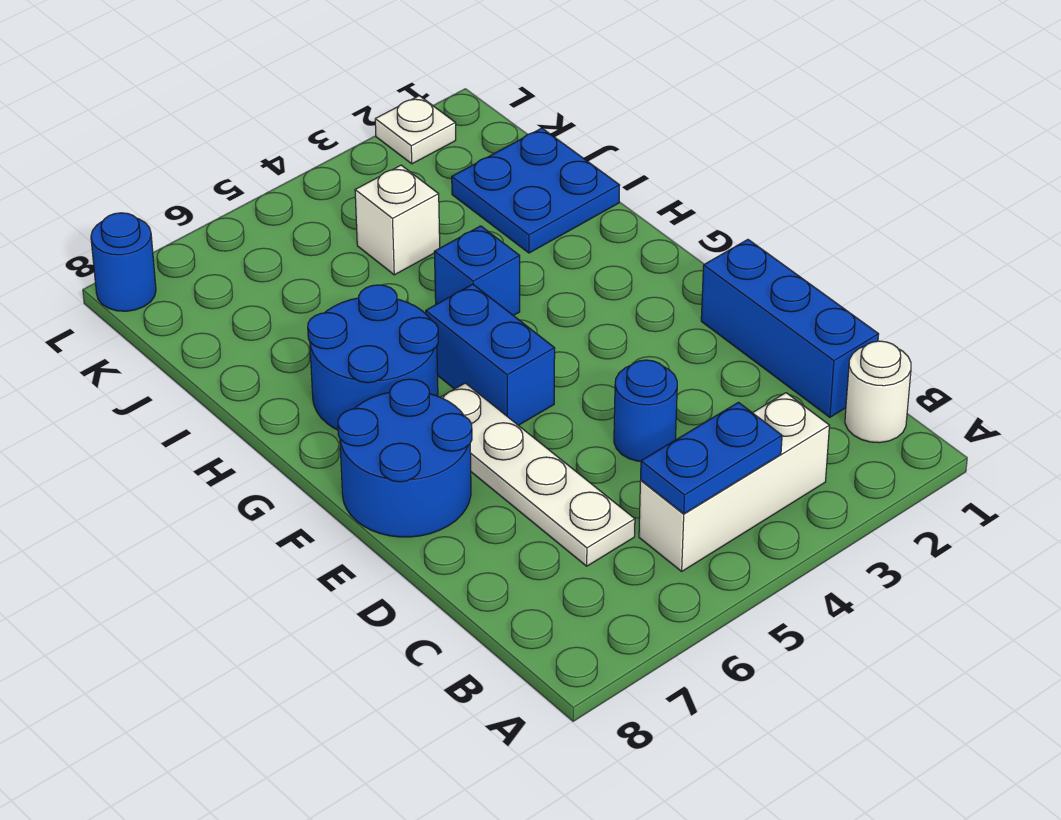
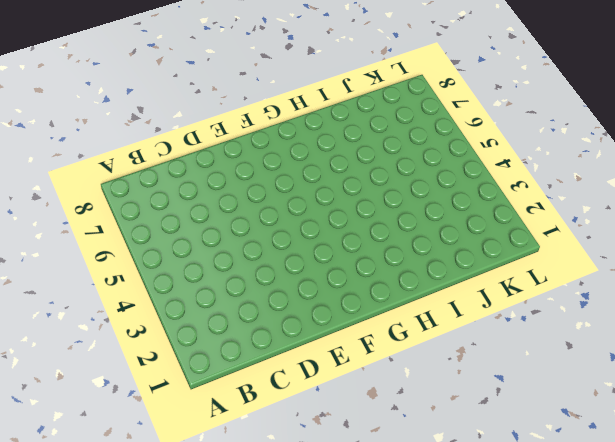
none -> white 1x1 round brick [845,341,911,443]
none -> white 1x3 brick [639,393,830,571]
none -> blue 1x3 brick [701,240,879,417]

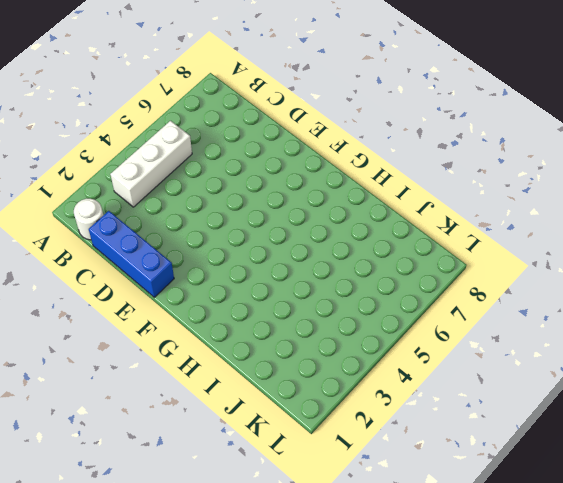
none -> white 1x4 plate [441,383,635,566]
none -> blue 1x1 round brick [614,360,677,461]
none -> blue 2x2 round brick [338,379,472,537]

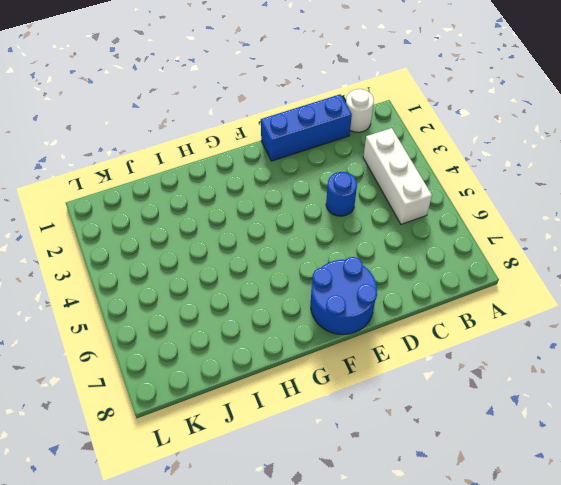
none -> white 1x4 plate [441,383,635,566]
none -> blue 1x2 brick [426,284,555,425]
none -> blue 2x2 round brick [308,285,438,430]

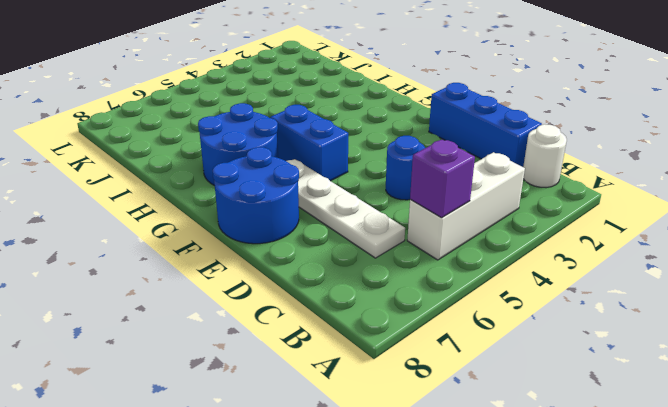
purple 1x1 brick [410,139,475,218] -> blue 1x2 plate [641,402,782,514]
none -> blue 1x1 brick [434,226,520,316]
none -> blue 2x2 plate [452,128,620,253]
none -> white 1x1 brick [355,165,440,275]

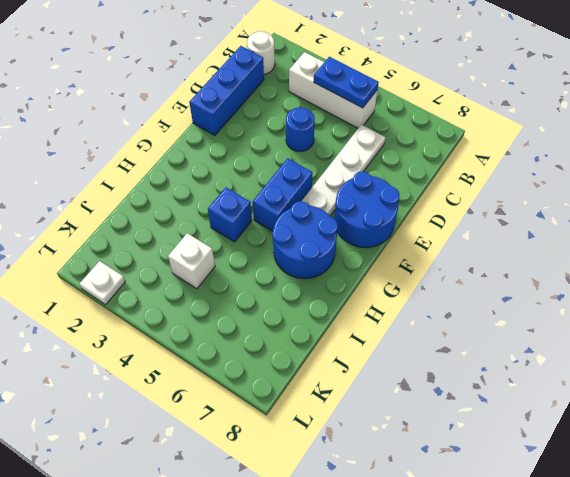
none -> blue 2x2 plate [452,128,620,253]
none -> blue 1x1 round brick [91,213,156,311]

